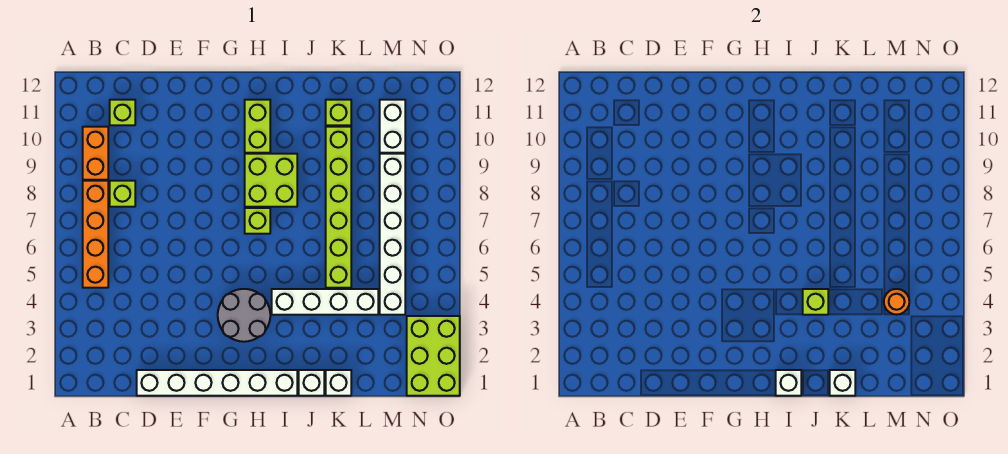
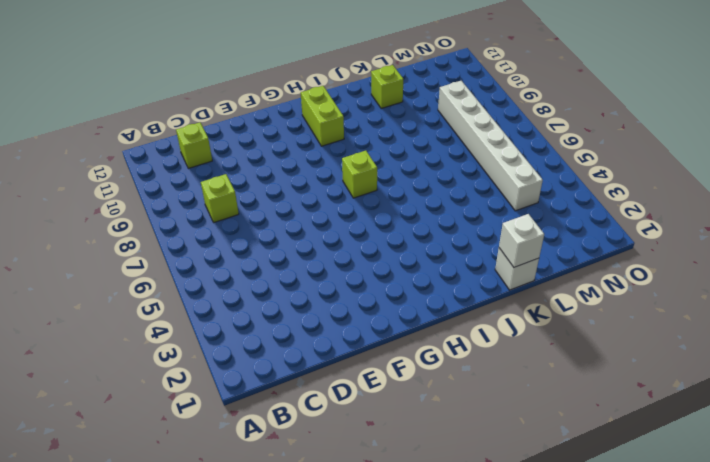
none -> orange 1x4 brick [83,181,108,288]
none -> orange 1x2 brick [83,127,108,180]
none -> white 1x6 brick [137,370,297,396]

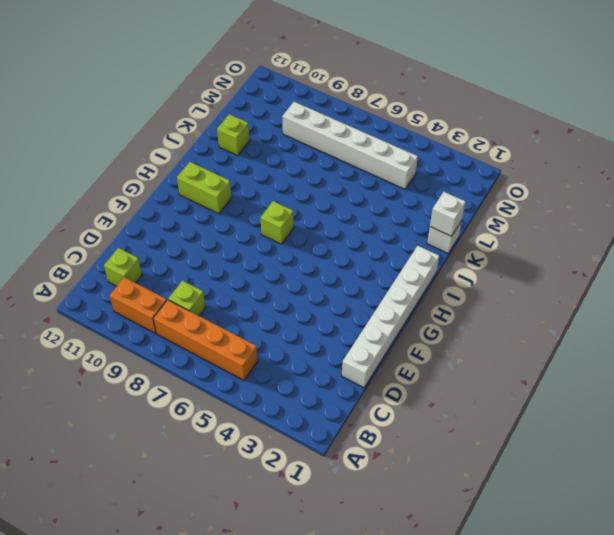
none -> grey 2x2 round brick [218,289,270,342]
none -> lime 2x2 brick [245,154,297,207]
none -> white 1x4 brick [272,289,378,315]

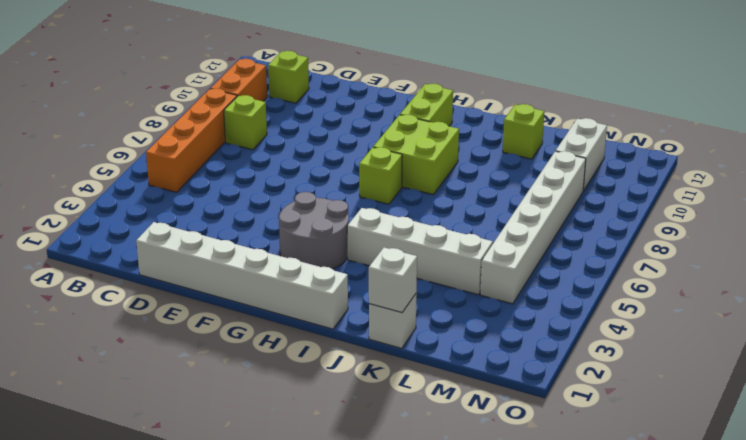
none -> white 1x1 brick [299,370,324,396]
none -> lime 1x6 brick [326,127,351,288]
none -> lime 2x3 brick [407,316,460,396]

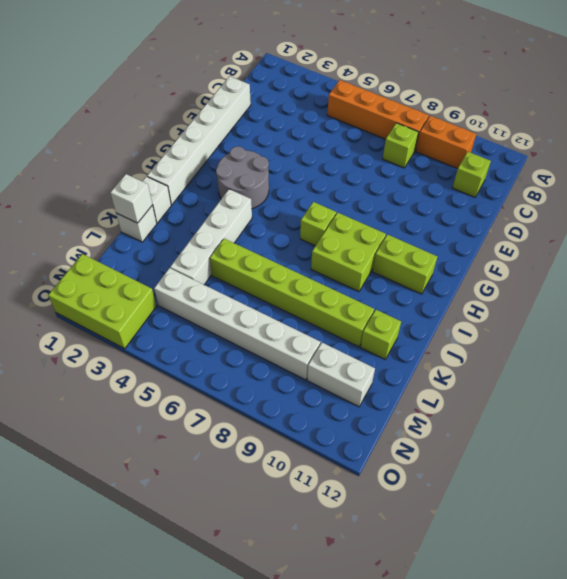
none -> white 1x1 brick [776,370,801,396]
none -> lime 1x1 brick [803,289,828,315]
none -> orange 1x1 round brick [884,289,909,315]

